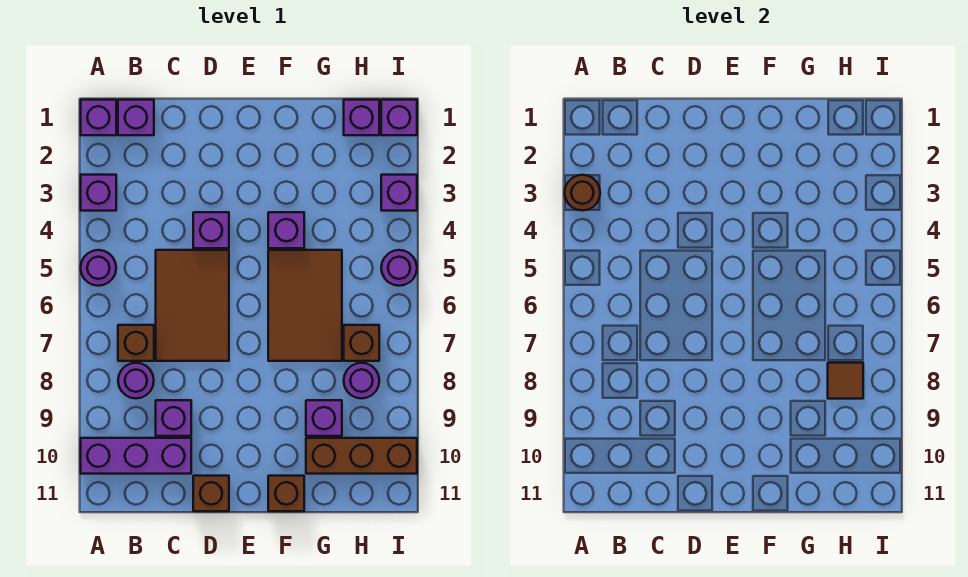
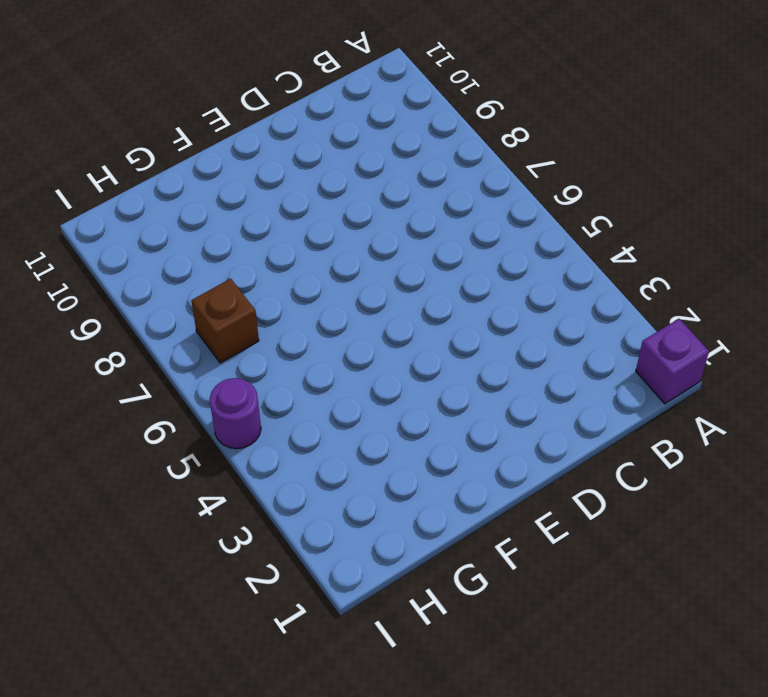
none -> purple 1x1 brick [81,175,116,211]
none -> purple 1x1 round brick [81,250,116,286]
none -> purple 1x3 brick [81,438,191,474]

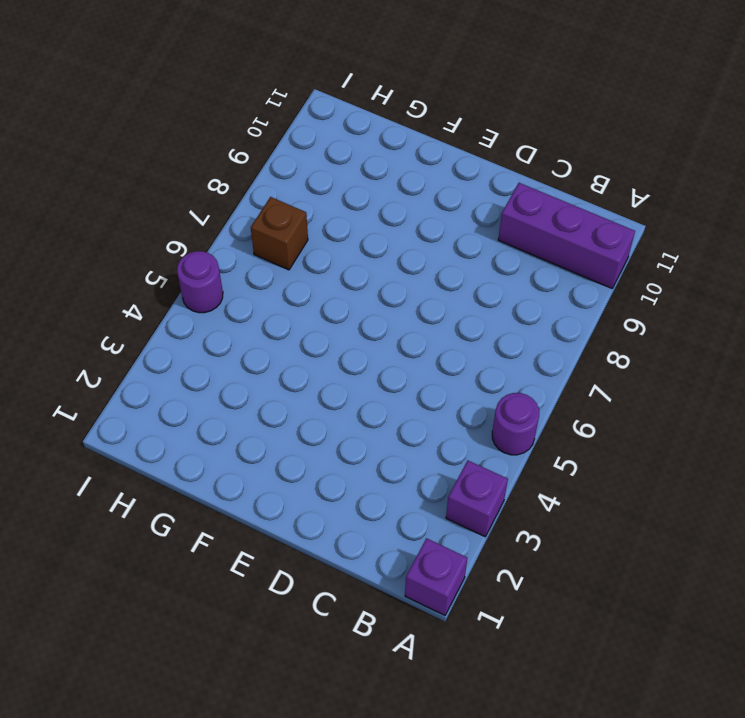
none -> purple 1x1 brick [118,100,154,135]
none -> brown 1x1 brick [118,325,154,361]
none -> purple 1x1 round brick [118,363,154,398]

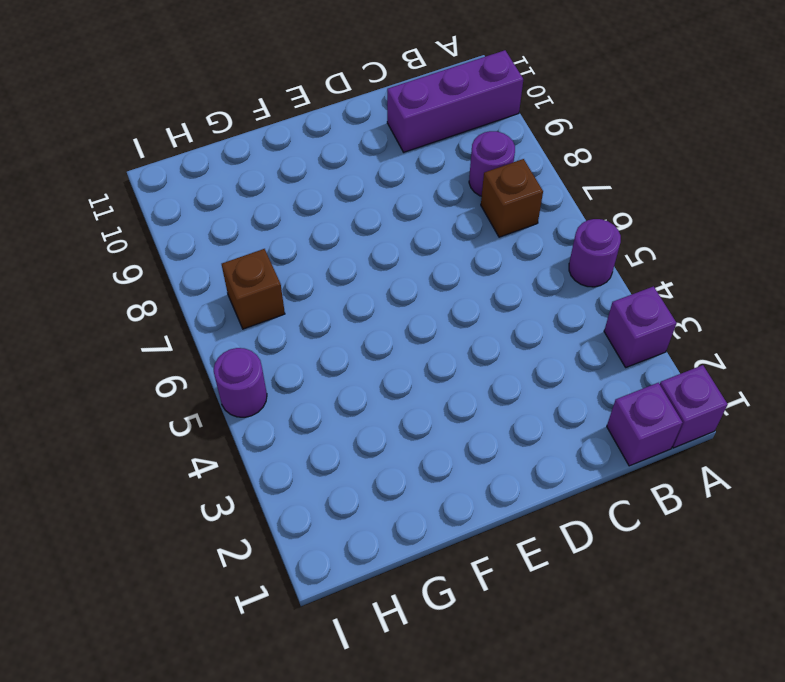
none -> brown 2x3 tile [156,250,229,361]
none -> purple 1x1 brick [156,400,191,436]
none -> purple 1x1 brick [193,212,229,248]

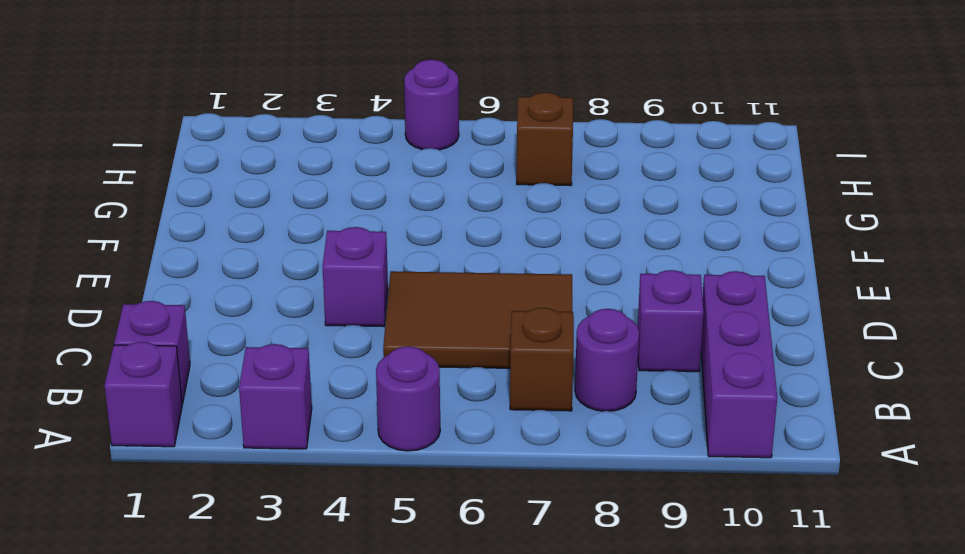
none -> brown 1x1 brick [193,476,229,511]
none -> purple 1x1 brick [268,212,304,248]
none -> brown 2x3 tile [268,250,342,361]

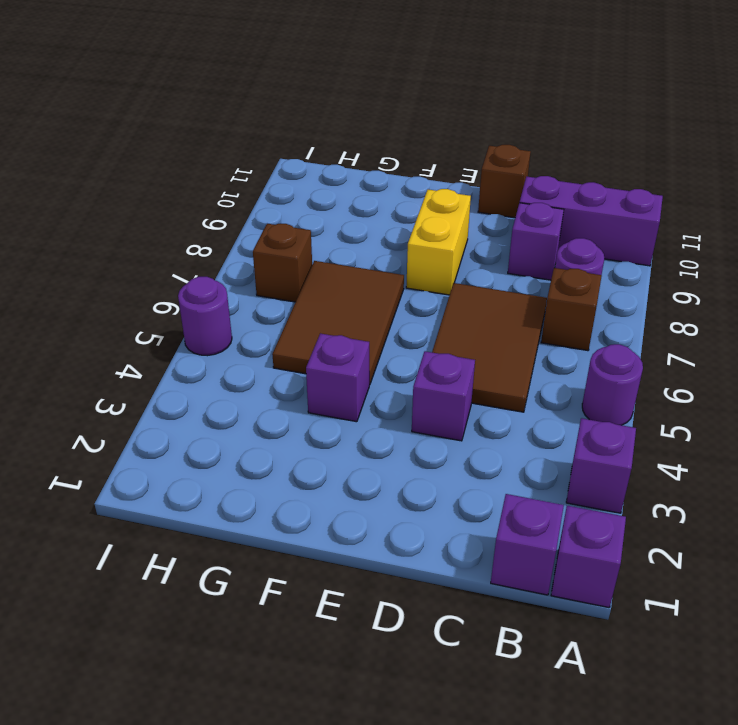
yellow 1x2 brick [406,189,471,295] -> none
none -> brown 1x1 brick [268,476,304,511]
none -> purple 1x1 brick [306,400,342,436]
none -> brown 1x3 brick [306,438,417,474]

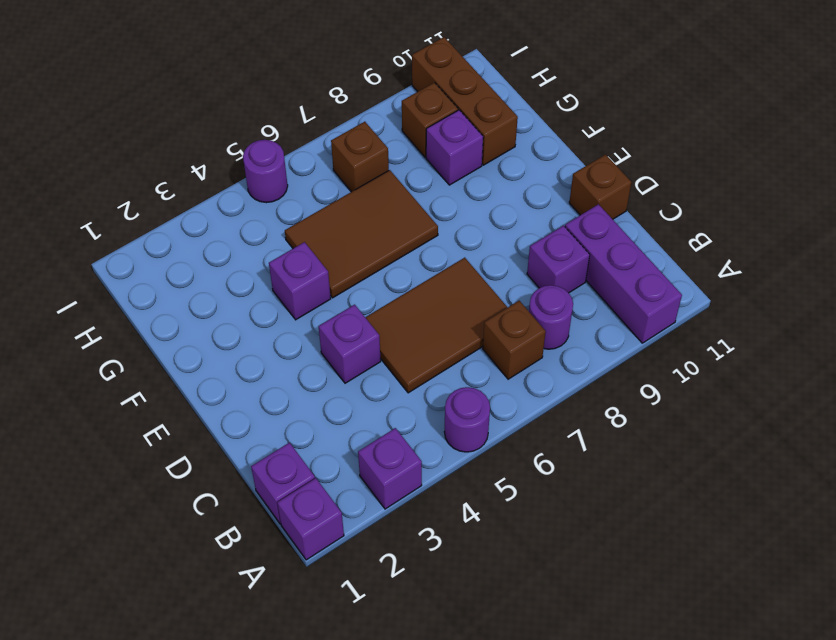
brown 1x1 brick [402,83,458,157] -> brown 1x1 brick moved to [268,476,304,511]
none -> purple 1x1 brick [344,100,379,135]
none -> purple 1x1 round brick [344,363,379,399]
none -> purple 1x1 brick [381,100,417,135]

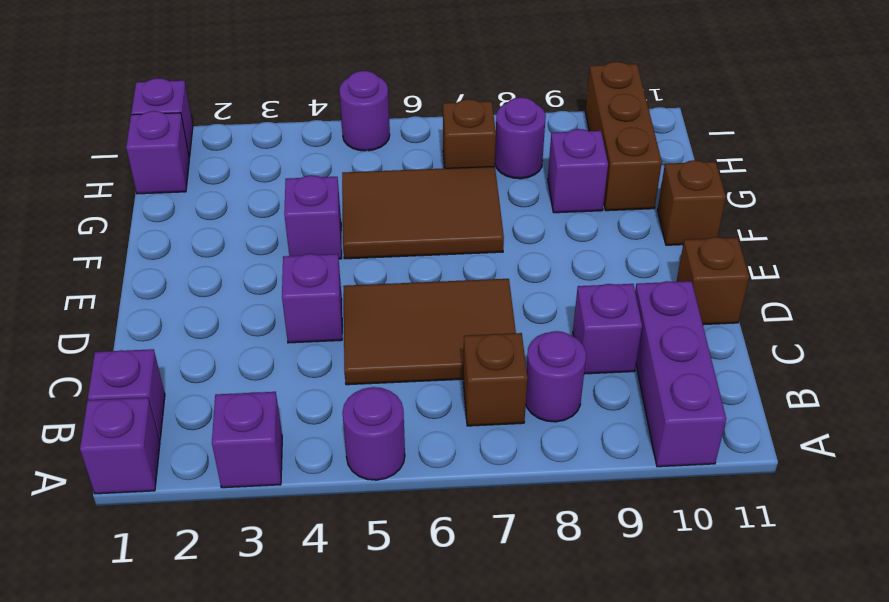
none -> purple 1x1 brick [381,175,417,211]
none -> brown 1x1 round brick [565,175,600,211]
none -> brown 1x1 tile [828,363,863,399]

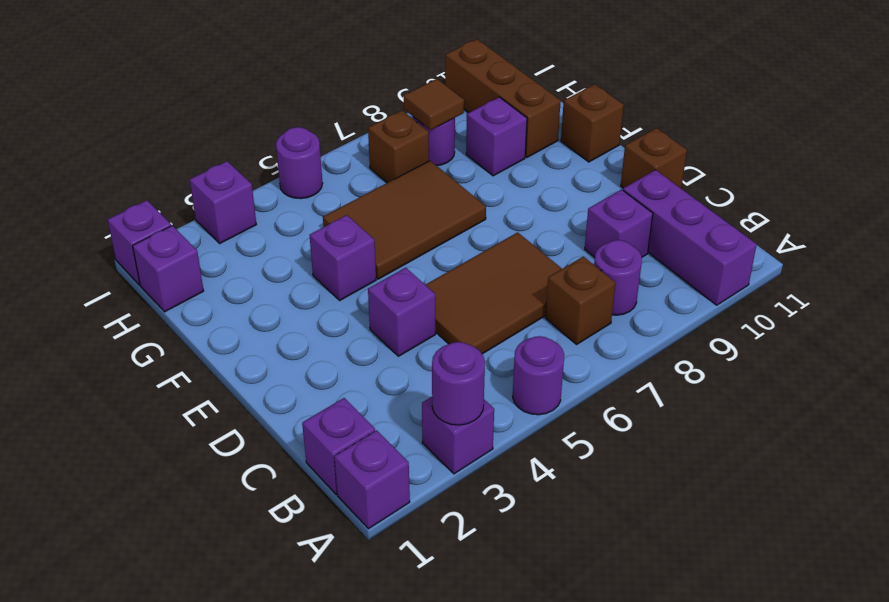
purple 1x1 round brick [432,342,485,425] -> brown 1x1 round brick [565,175,600,211]

